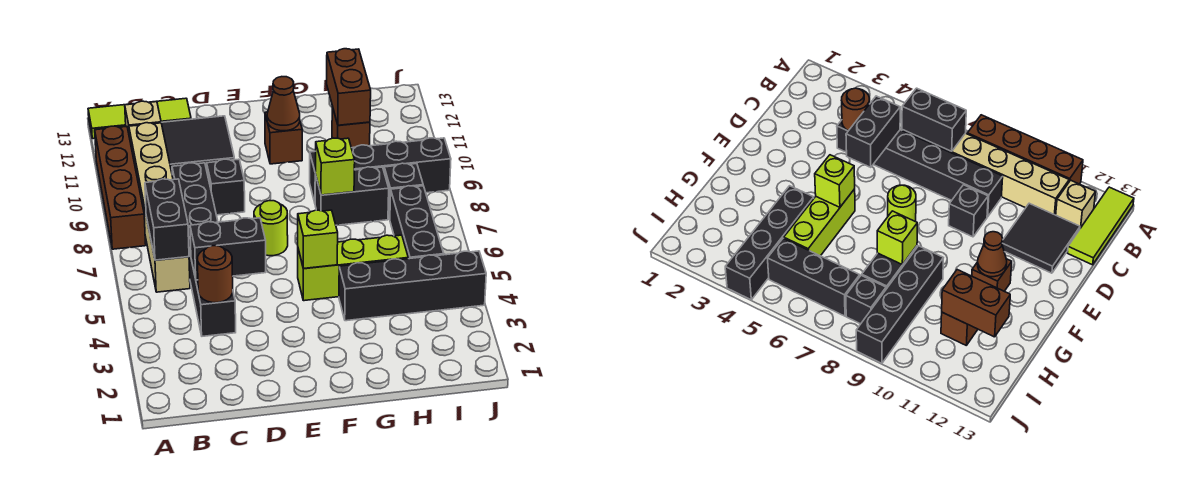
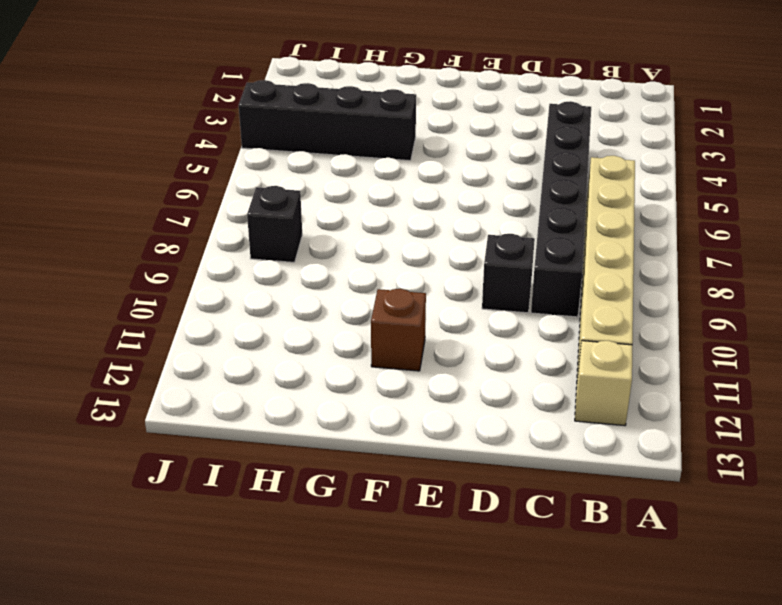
none -> brown 1x4 brick [95,126,146,249]
none -> lime 1x3 tile [88,98,191,139]
none -> black 2x2 tile [161,116,235,172]

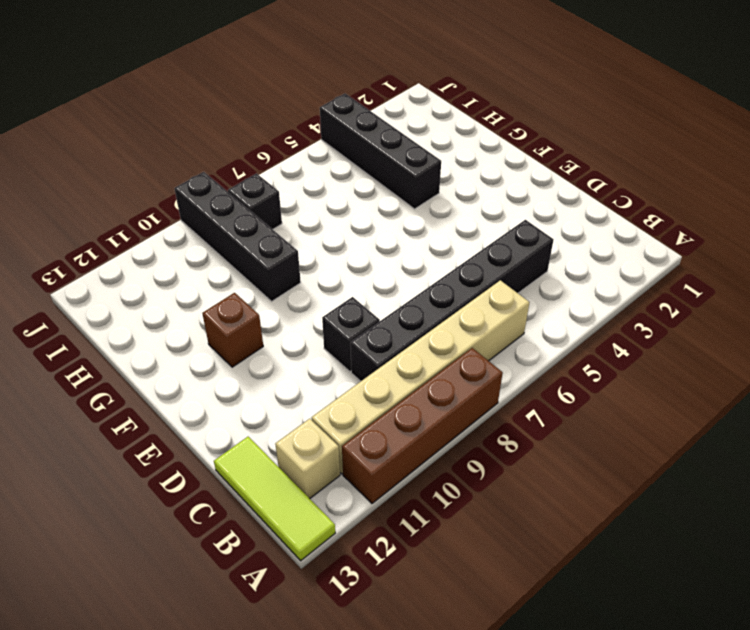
none -> black 2x2 tile [161,116,235,172]
none -> lime 1x1 round brick [254,201,288,256]
none -> lime 1x3 brick [298,235,408,301]

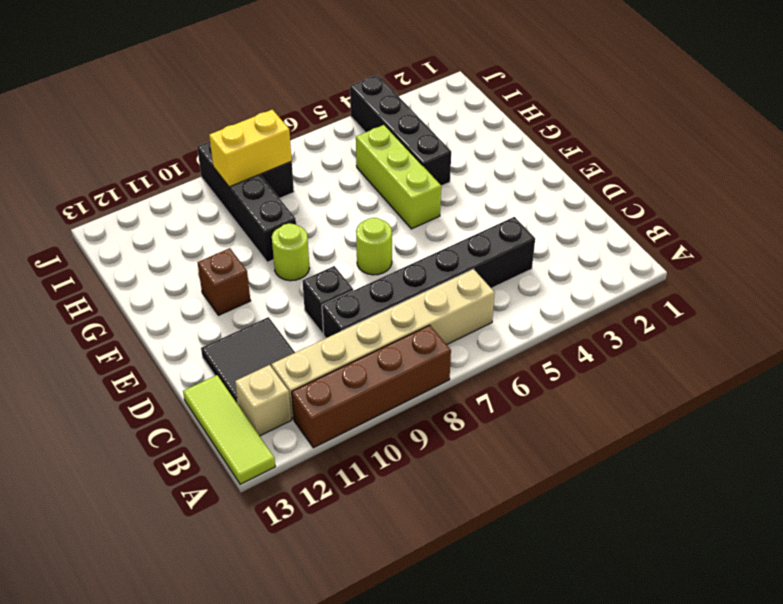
lime 1x1 round brick [272,223,310,281] -> none
yellow 1x2 brick [209,110,292,187] -> none
none -> black 1x2 brick [315,167,389,225]
none -> brown 1x1 brick [332,106,370,148]
none -> black 1x3 brick [390,186,444,259]

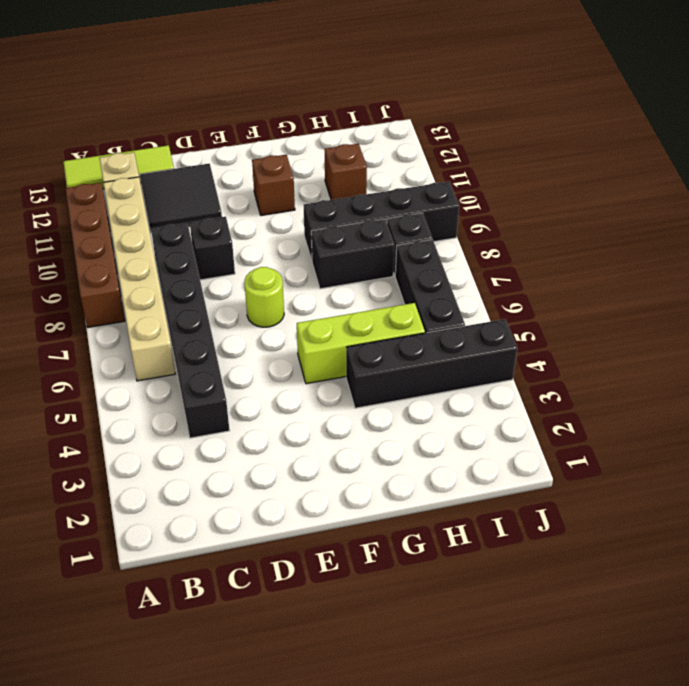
none -> black 1x2 brick [145,179,189,260]
none -> brown 1x1 round brick [197,246,233,303]
none -> black 1x2 brick [190,218,266,280]

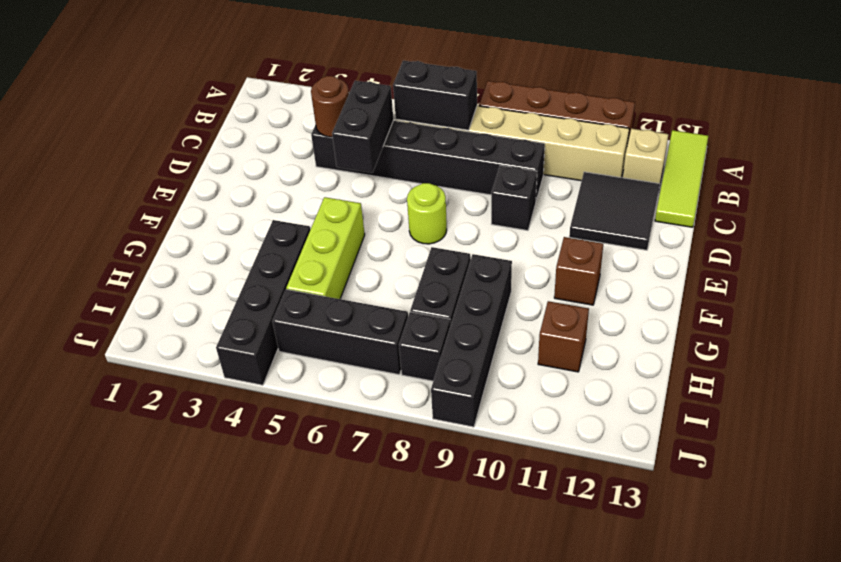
none -> lime 1x1 brick [298,210,338,269]
none -> brown 1x1 cone [267,77,300,131]
none -> lime 1x1 brick [315,138,355,195]

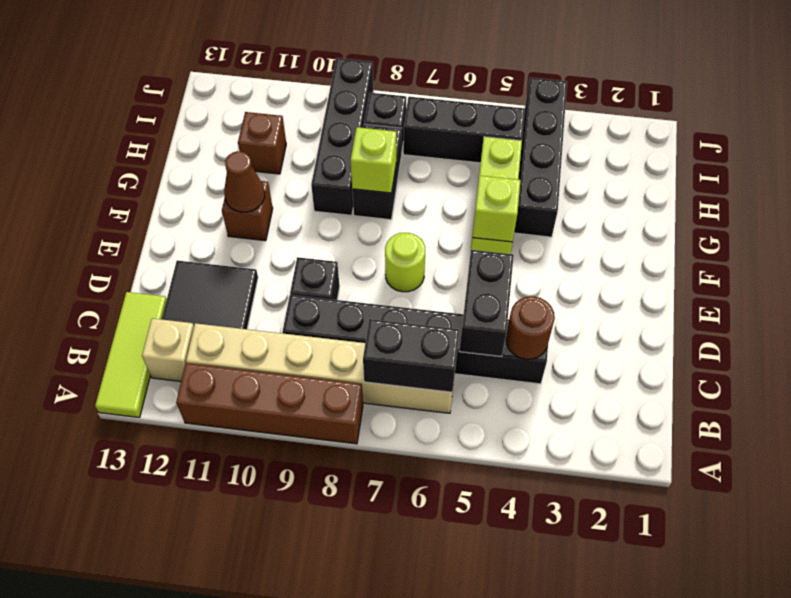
none -> brown 1x2 brick [327,49,371,125]

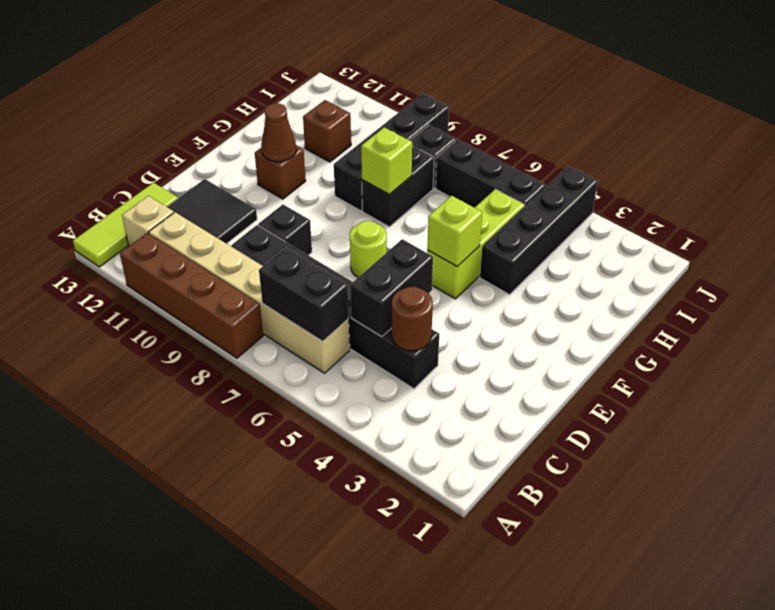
none -> brown 1x2 brick [327,49,371,125]

